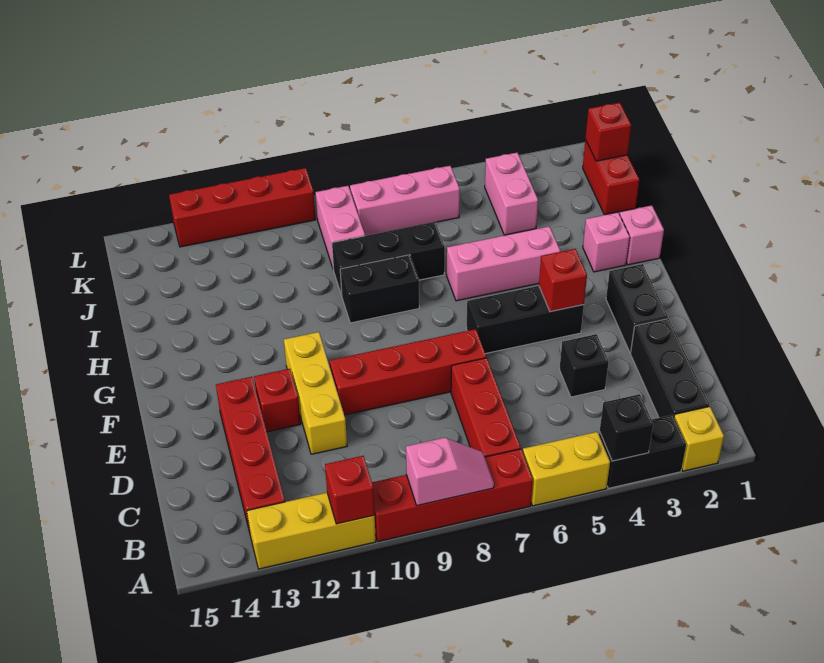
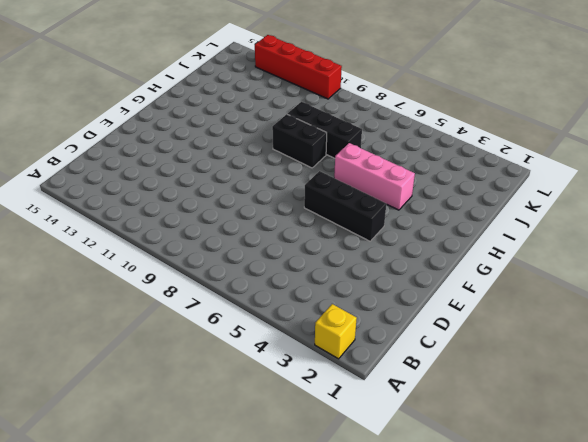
none -> black 1x2 brick [599,415,686,488]
none -> yellow 1x2 brick [523,432,610,506]
none -> red 1x4 brick [372,449,533,541]

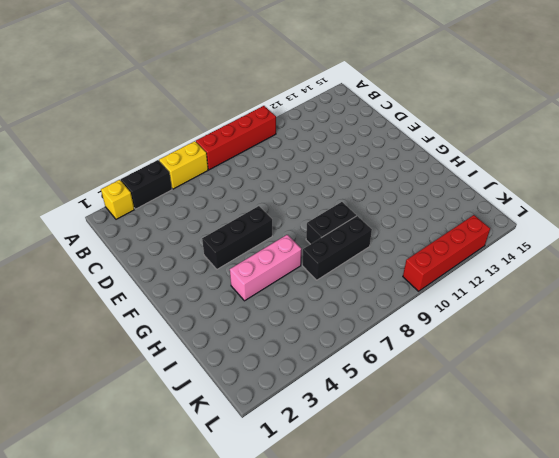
none -> yellow 1x3 brick [247,493,376,569]
none -> black 1x3 brick [631,319,709,418]
none -> red 1x3 brick [451,358,521,457]

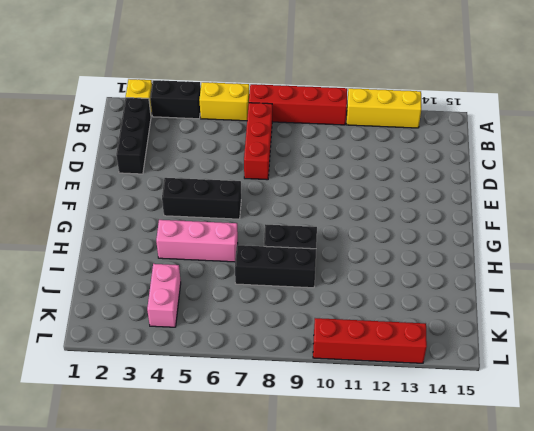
none -> red 1x4 brick [216,377,285,532]
none -> black 1x1 brick [559,334,609,397]
none -> yellow 1x3 brick [284,332,347,454]

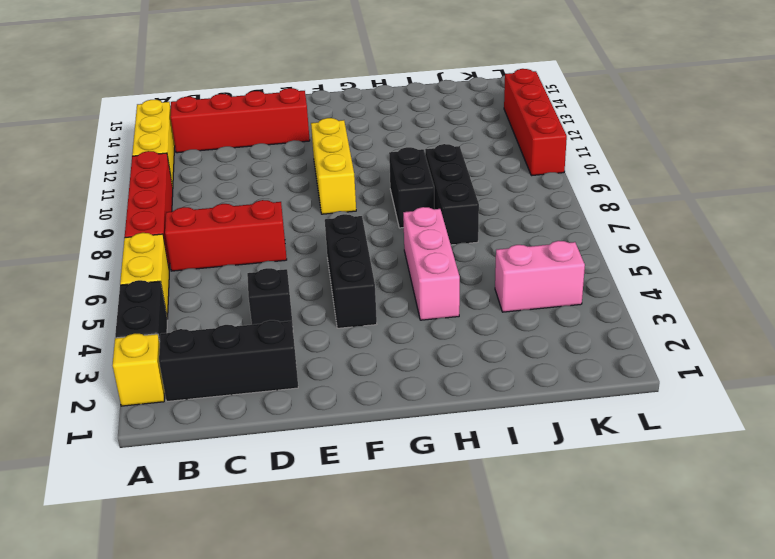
yellow 1x3 brick [311,118,356,214] -> yellow 1x3 brick turned to [284,332,347,454]
none -> black 1x2 brick [606,264,668,353]
none -> red 1x4 brick [330,329,486,415]
none -> red 1x1 brick [254,369,301,432]

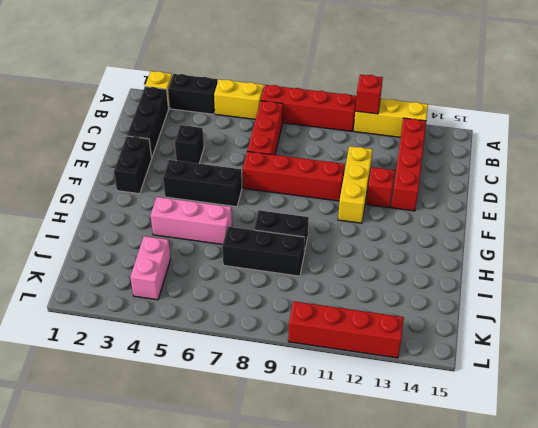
none -> pink 1x1 brick [620,205,664,265]
none -> pink 1x1 brick [583,212,630,272]
none -> red 1x2 brick [583,140,639,215]

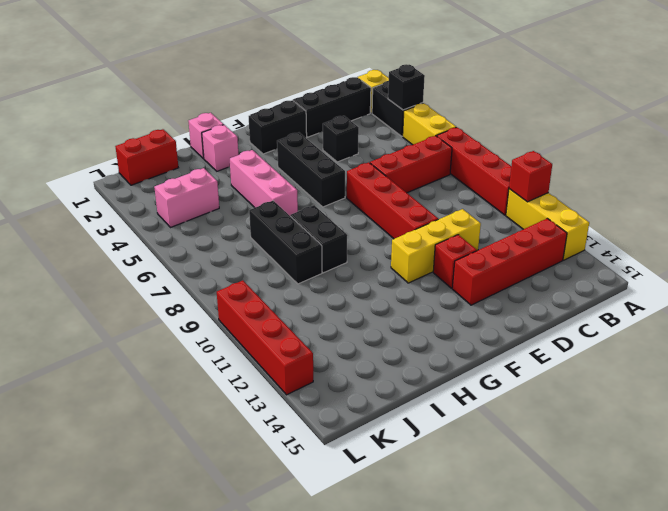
none -> pink 1x2 brick [316,186,365,270]
none -> pink 1x3 brick [350,166,460,236]
none -> pink 1x2 slope [406,438,494,506]

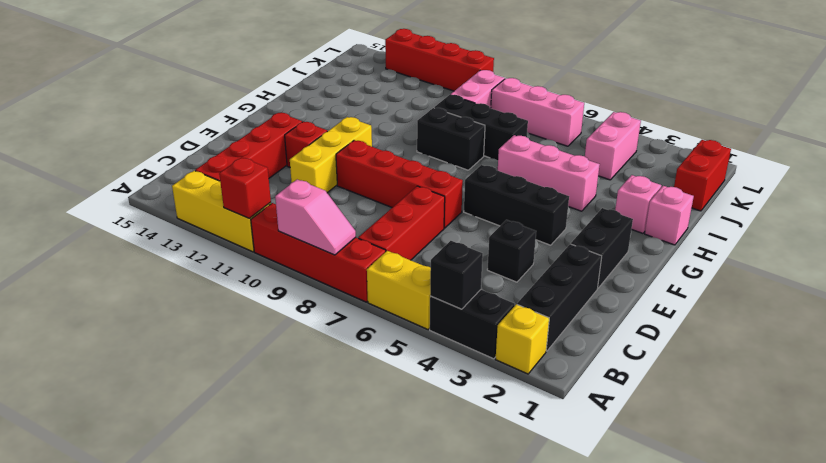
none -> red 1x1 brick [539,249,587,312]
none -> red 1x1 brick [585,102,631,161]

